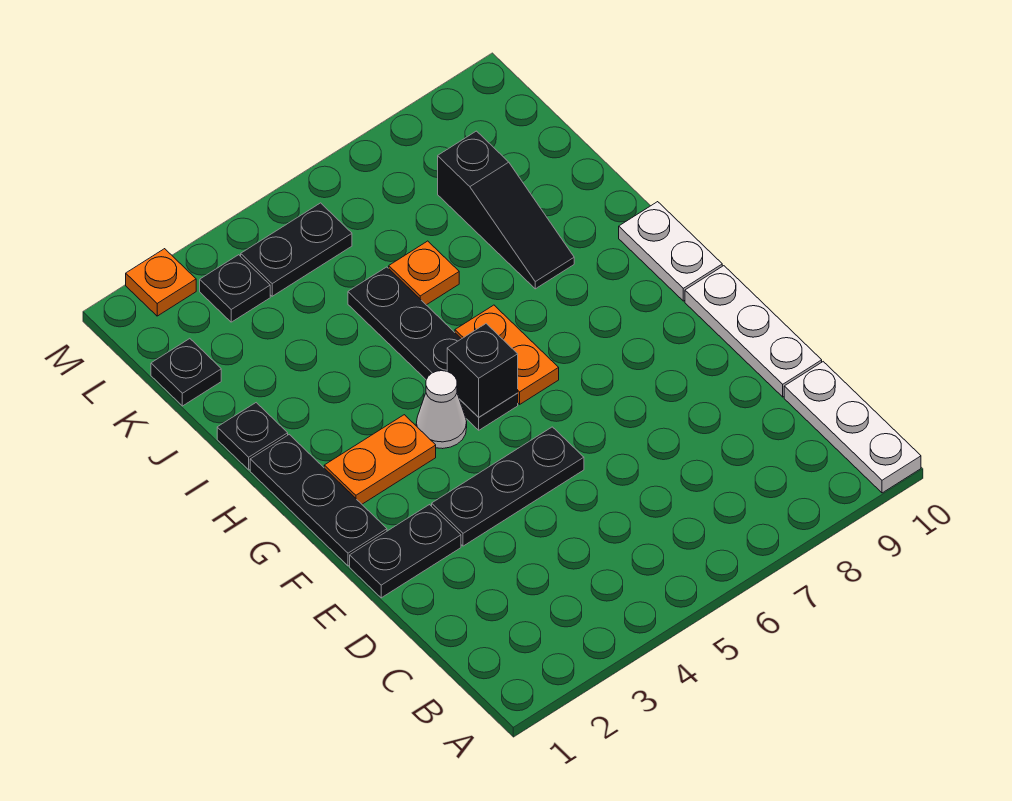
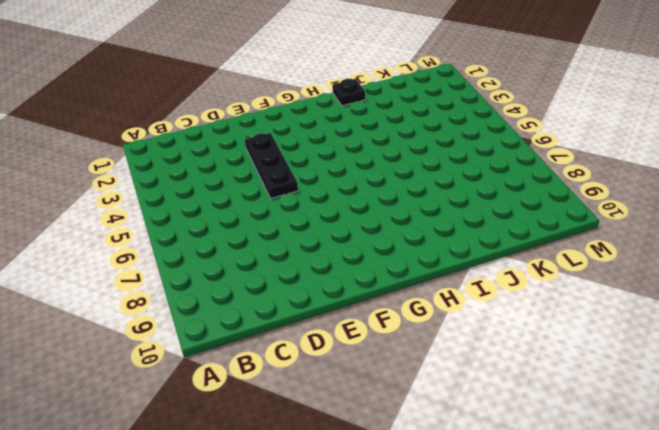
none -> white 1x3 plate [784,362,921,493]
none -> white 1x3 plate [685,266,822,397]
none -> black 1x2 plate [350,505,461,598]

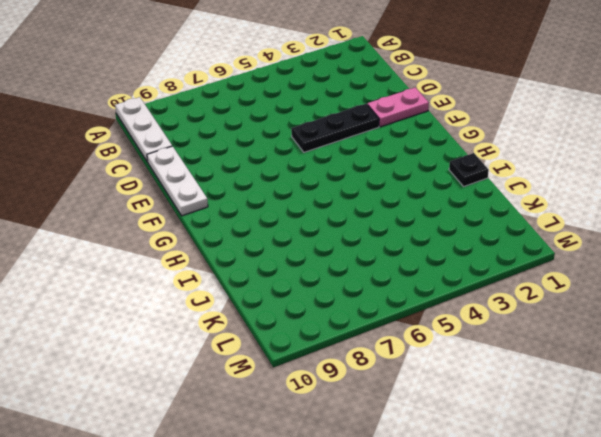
pink 1x2 plate [367,87,429,127] -> black 1x2 plate [350,505,461,598]
none -> black 1x3 plate [250,435,387,566]
none -> orange 1x2 plate [324,415,436,504]
none -> white 1x1 cone [416,371,467,449]

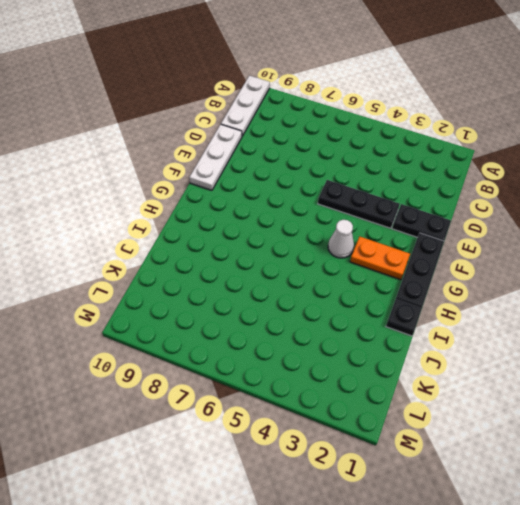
none -> black 1x4 plate [348,267,518,430]
none -> orange 1x2 plate [455,305,559,404]
none -> white 1x2 plate [619,202,722,301]

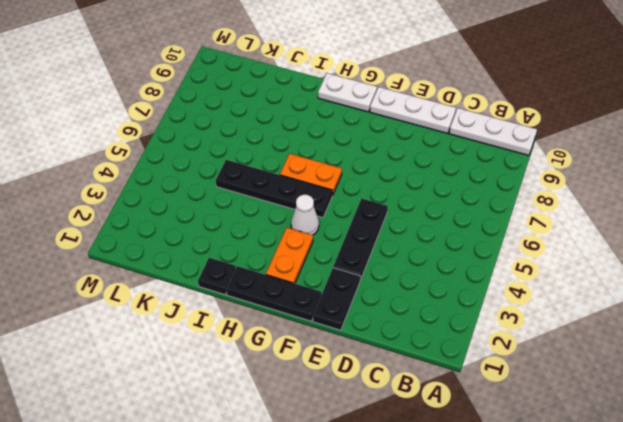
none -> black 1x3 slope [438,131,574,289]
none -> orange 1x1 plate [389,241,459,305]
none -> black 1x1 plate [151,339,221,406]

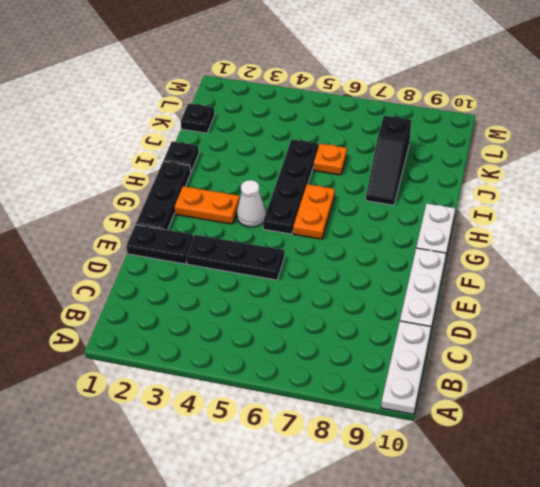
none -> black 1x1 plate [200,255,270,322]
none -> black 1x2 plate [241,203,352,296]
none -> orange 1x1 plate [126,249,196,316]

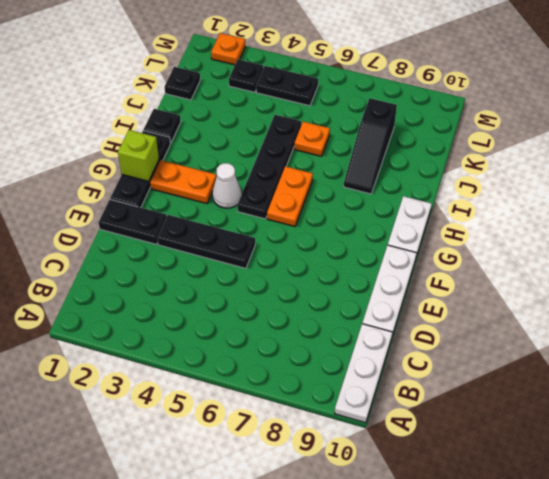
lime 1x1 brick [118,130,159,181] -> none
none -> black 1x1 brick [447,324,518,417]

